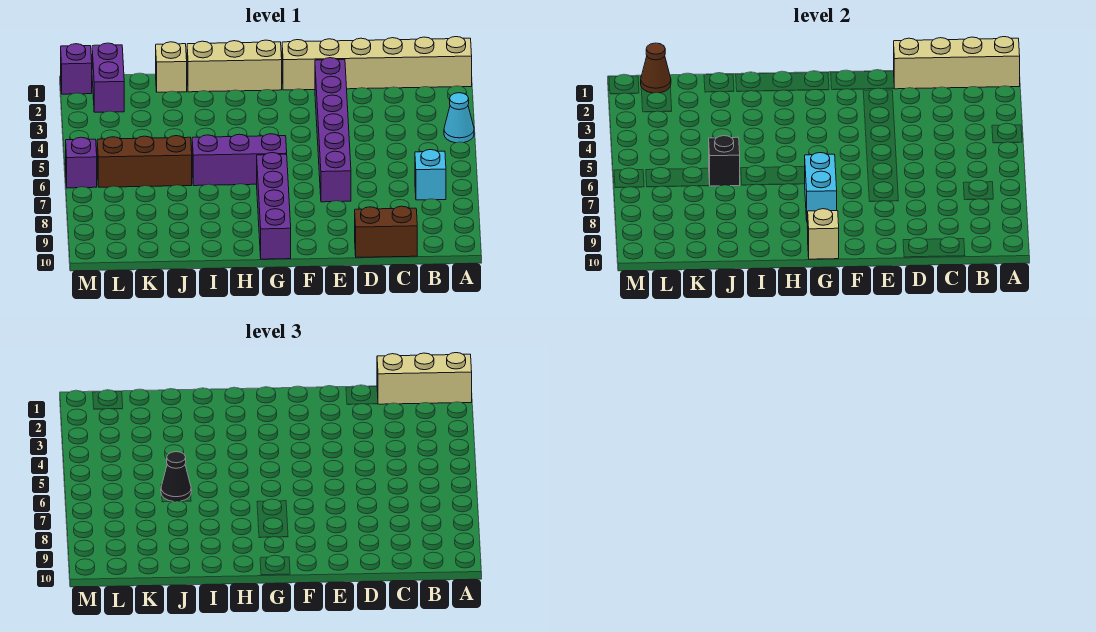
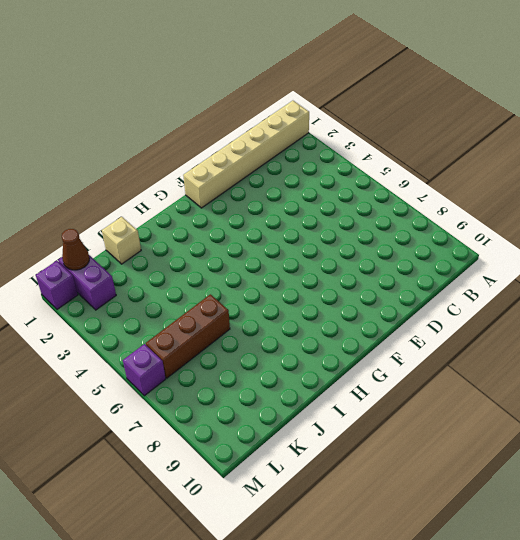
none -> cyan 1x1 cone [444,93,474,143]
none -> cyan 1x1 brick [415,150,446,200]
none -> brown 1x2 brick [355,206,417,258]

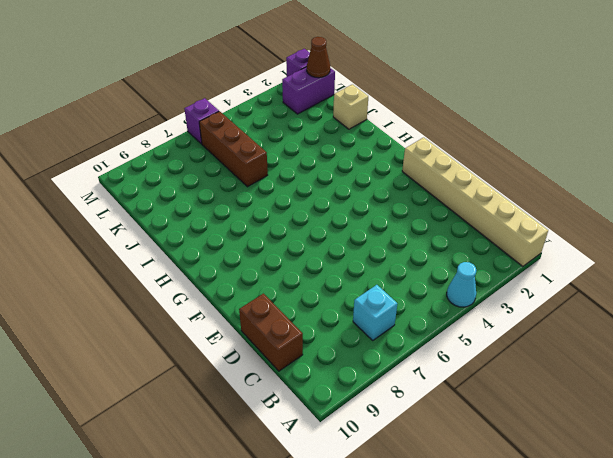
none -> purple 1x6 brick [315,58,351,202]
none -> tan 1x3 brick [187,40,282,92]
none -> purple 1x3 brick [192,134,287,186]

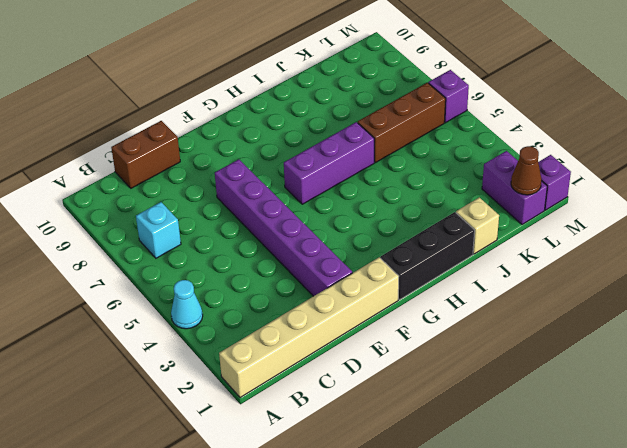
black 1x3 brick [380,212,475,300] -> tan 1x3 brick [187,40,282,92]
none -> purple 1x4 brick [257,153,291,259]
none -> tan 1x4 brick [894,37,1020,89]
none -> cyan 1x2 brick [805,153,837,222]

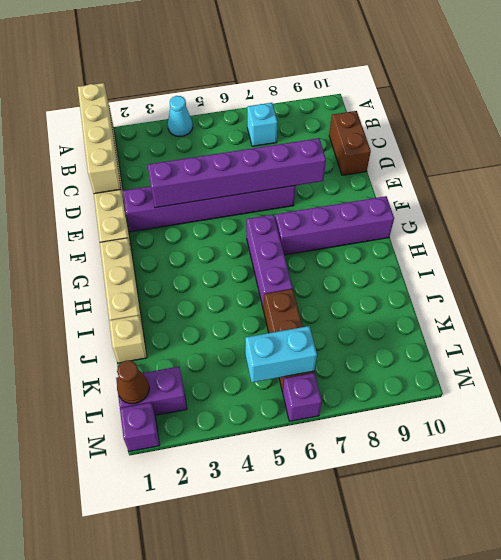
purple 1x6 brick [148,138,326,208] -> none
cyan 1x2 brick [245,326,317,382] -> cyan 1x2 brick moved to [805,153,837,222]
none -> tan 1x1 brick [808,209,839,259]
none -> black 1x1 brick [709,136,740,186]
none -> tan 1x3 brick [377,353,472,404]

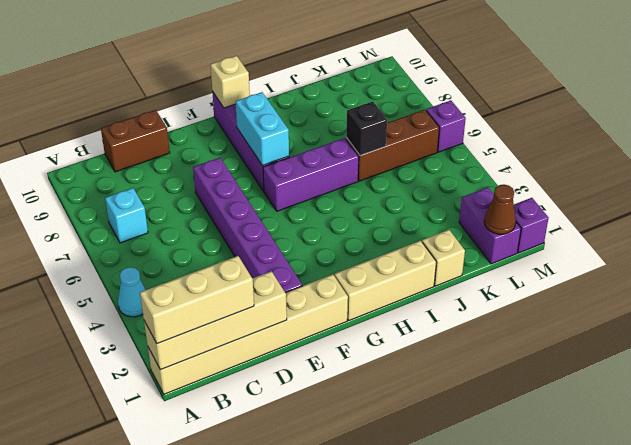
none -> black 1x1 cone [161,452,191,502]

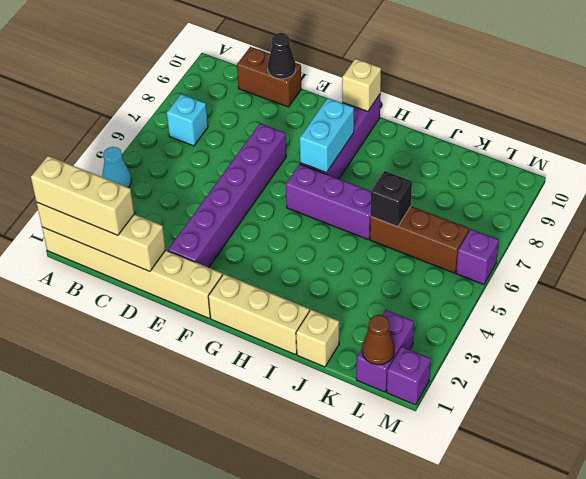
black 1x1 cone [268,33,296,79] -> black 1x1 cone moved to [161,452,191,502]

